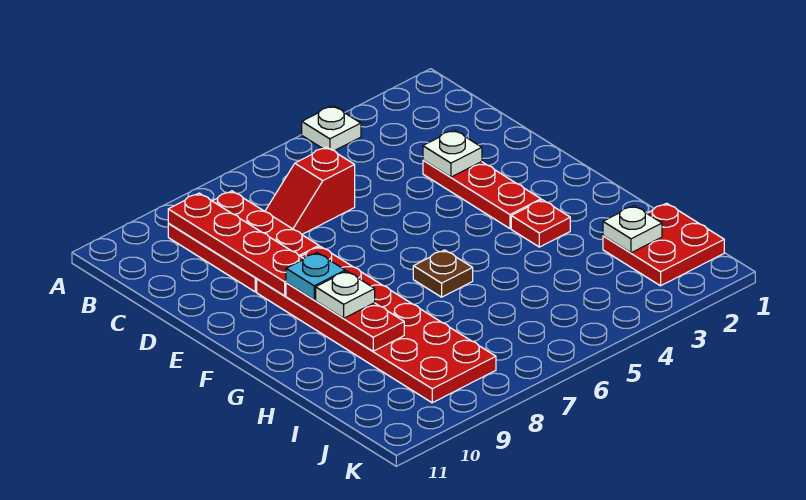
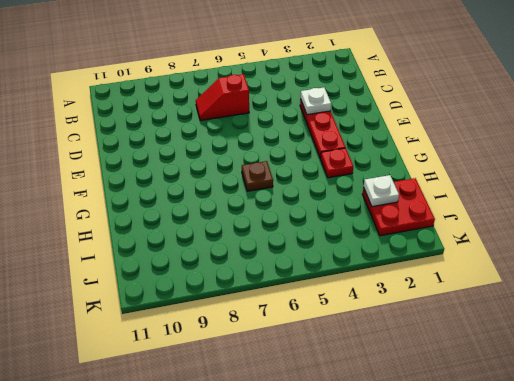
none -> white 1x1 plate [302,106,361,151]
none -> red 2x3 plate [168,191,319,292]
none -> red 2x6 plate [257,246,496,403]

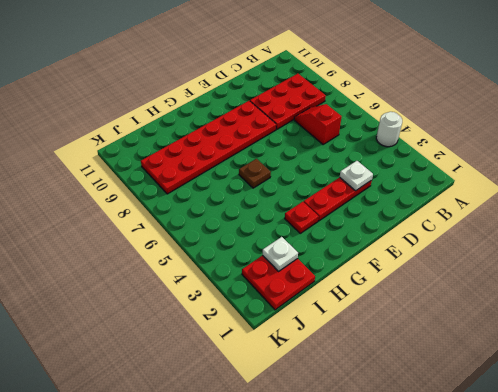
white 1x1 round brick [376,112,402,147] -> white 1x1 plate [302,106,361,151]
none -> red 1x4 plate [168,193,304,296]
none -> red 1x3 plate [286,283,404,351]
none -> cyan 1x1 plate [286,253,345,300]

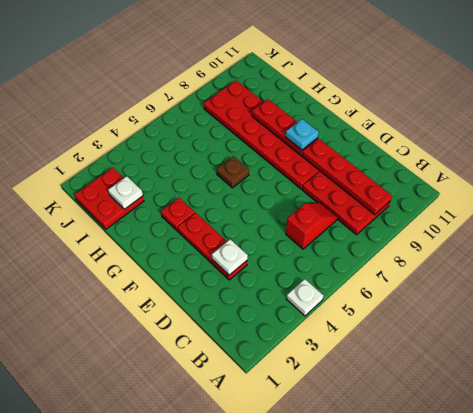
none -> white 1x1 plate [316,271,375,318]

